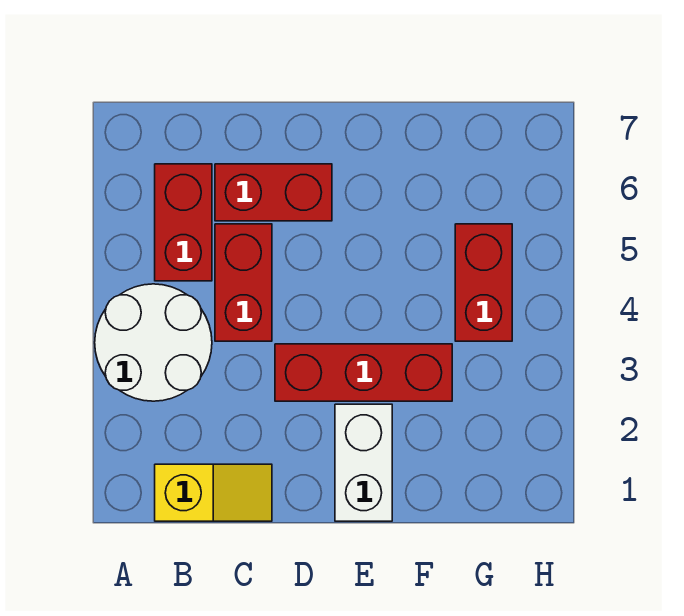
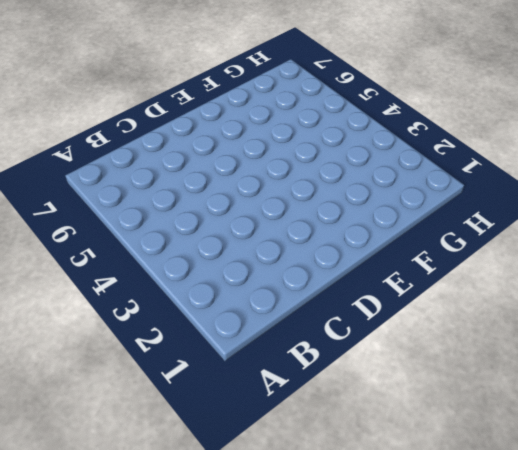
none -> white 2x2 round brick [95,284,212,401]
none -> yellow 1x2 slope [155,464,272,521]

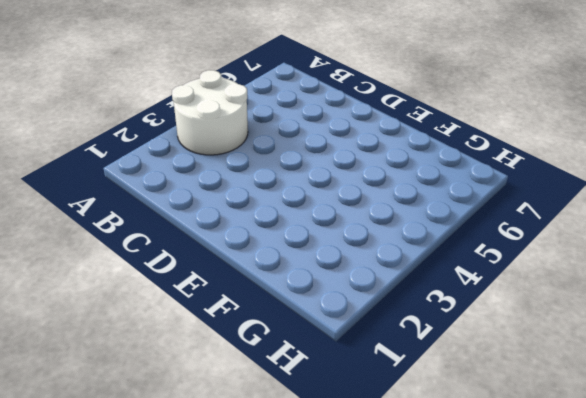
none -> yellow 1x2 slope [155,464,272,521]
none -> red 1x2 brick [155,164,212,281]

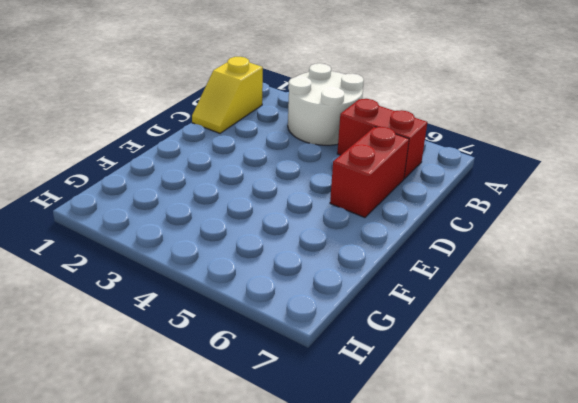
none -> red 1x2 brick [215,224,272,341]
none -> red 1x3 brick [275,344,452,401]

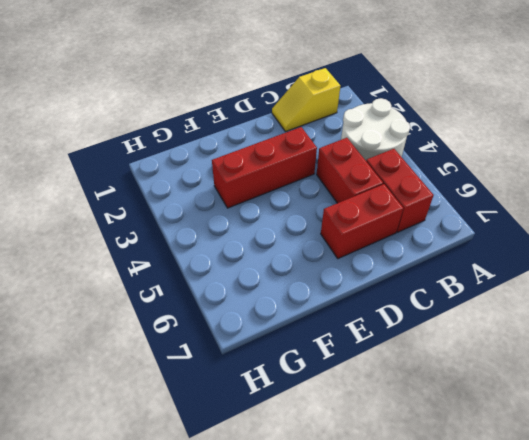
none -> white 1x2 brick [335,404,392,521]
none -> red 1x2 brick [455,224,512,341]

